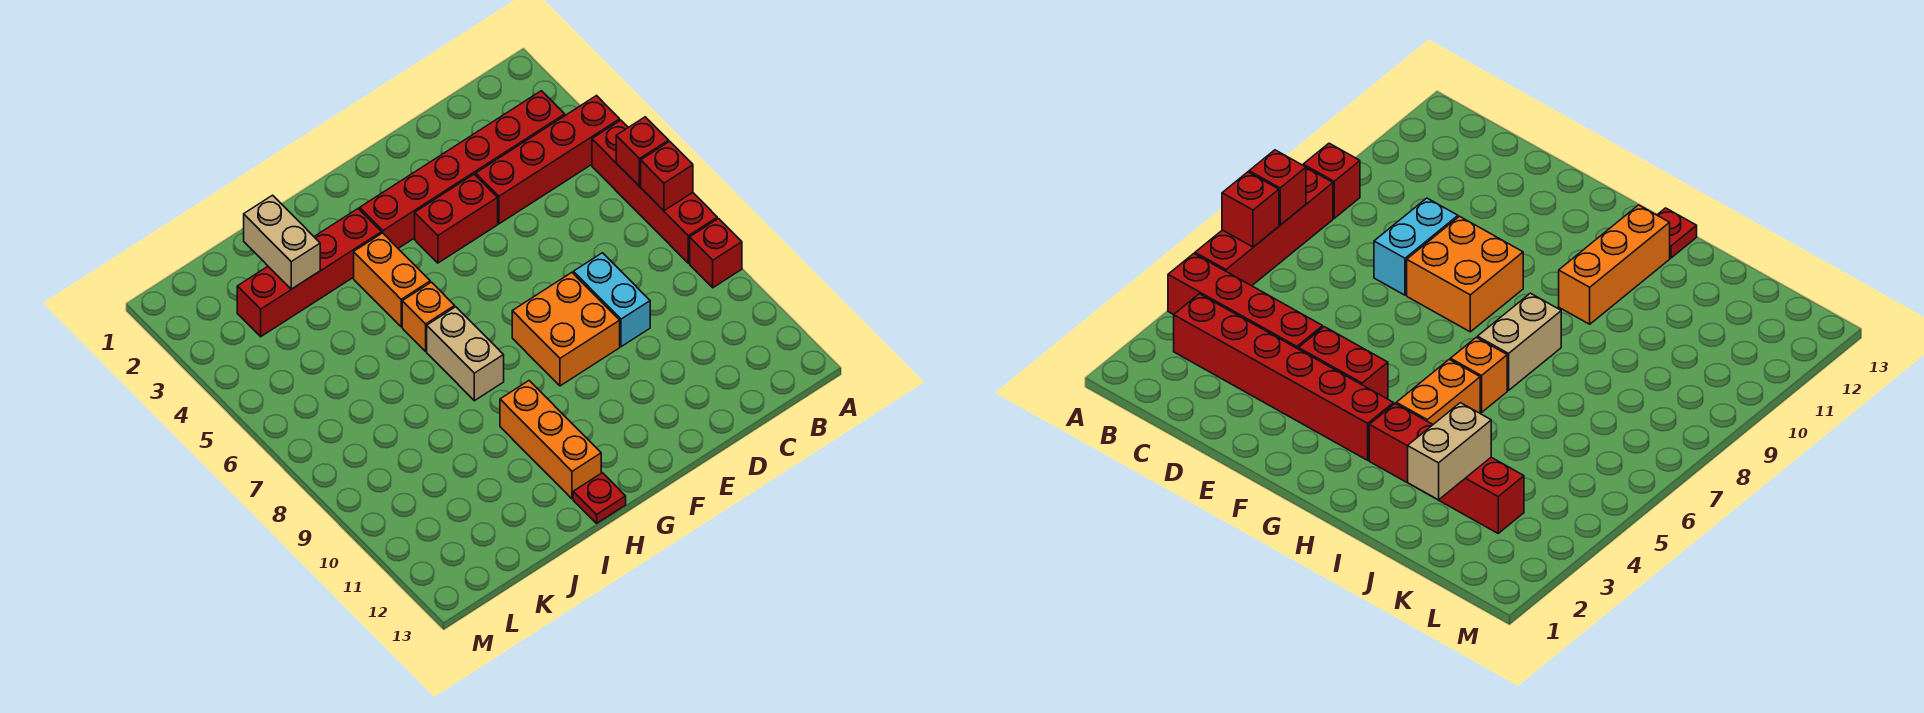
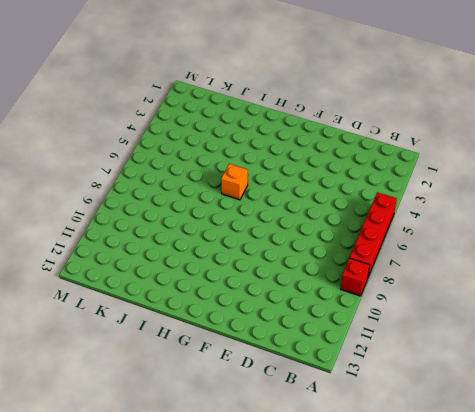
none -> red 1x4 brick [476,96,620,224]
none -> red 1x6 brick [360,91,565,248]
none -> cyan 1x2 brick [573,253,650,347]

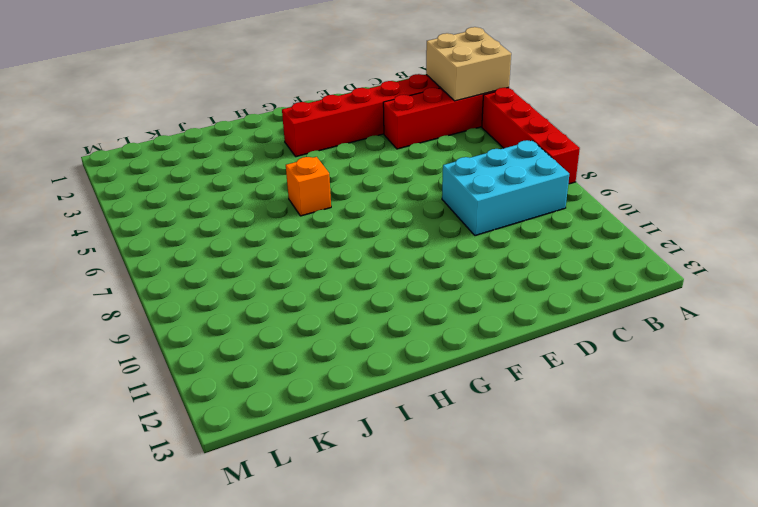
tan 2x2 brick [426,27,511,101] -> none
cyan 2x3 brick [442,140,569,236] -> cyan 1x2 brick [573,253,650,347]
none -> red 1x1 brick [690,219,742,288]
none -> red 1x2 brick [415,174,498,263]
none -> orange 2x2 brick [512,273,620,386]

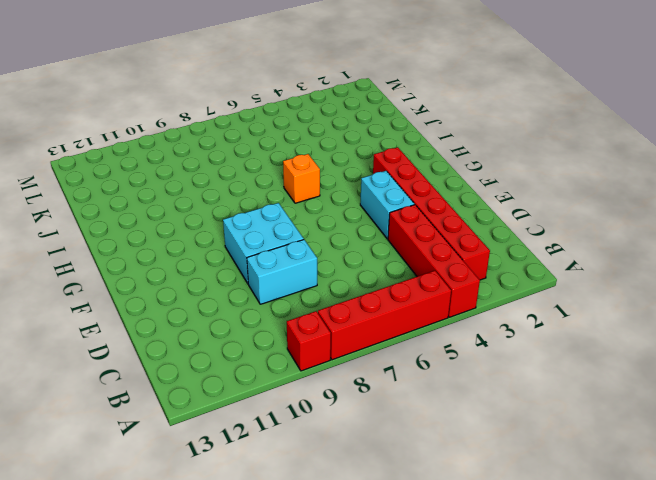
cyan 1x2 brick [360,171,414,239] -> red 1x2 brick [415,174,498,263]
cyan 2x2 brick [223,203,304,283] -> orange 2x2 brick [512,273,620,386]
none -> red 1x4 brick [237,209,381,337]
none -> orange 1x2 brick [354,233,430,327]
none -> tan 1x2 brick [427,307,504,401]

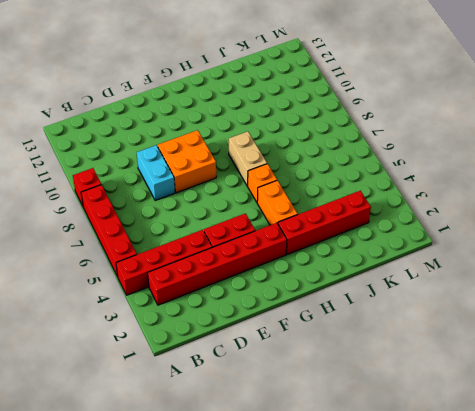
none -> orange 1x3 brick [500,381,601,499]
none -> red 1x1 plate [573,473,626,523]
none -> red 1x1 brick [616,117,669,186]

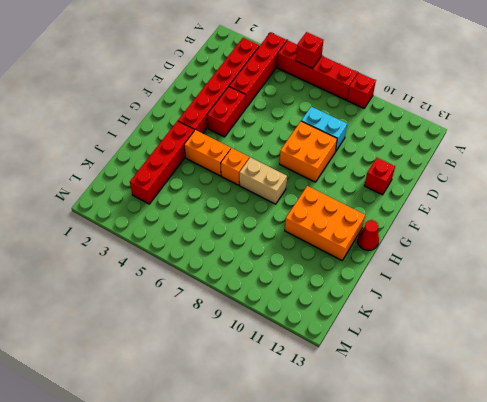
red 1x1 brick [364,158,395,195] -> red 1x1 brick moved to [641,141,693,211]
orange 2x3 brick [285,186,365,260] -> orange 1x3 brick [500,381,601,499]
red 1x1 cone [357,220,379,250] -> red 1x1 plate [573,473,626,523]
none -> tan 1x2 brick [244,195,320,289]

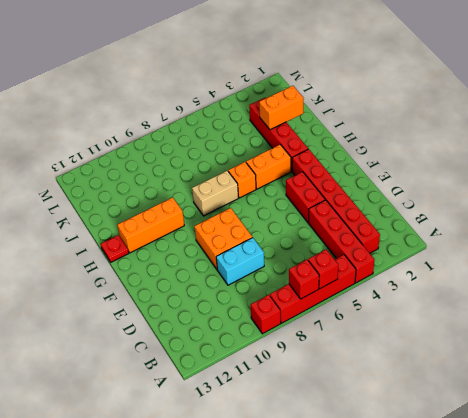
orange 1x2 brick [259,86,304,130] -> tan 1x2 brick [244,195,320,289]

